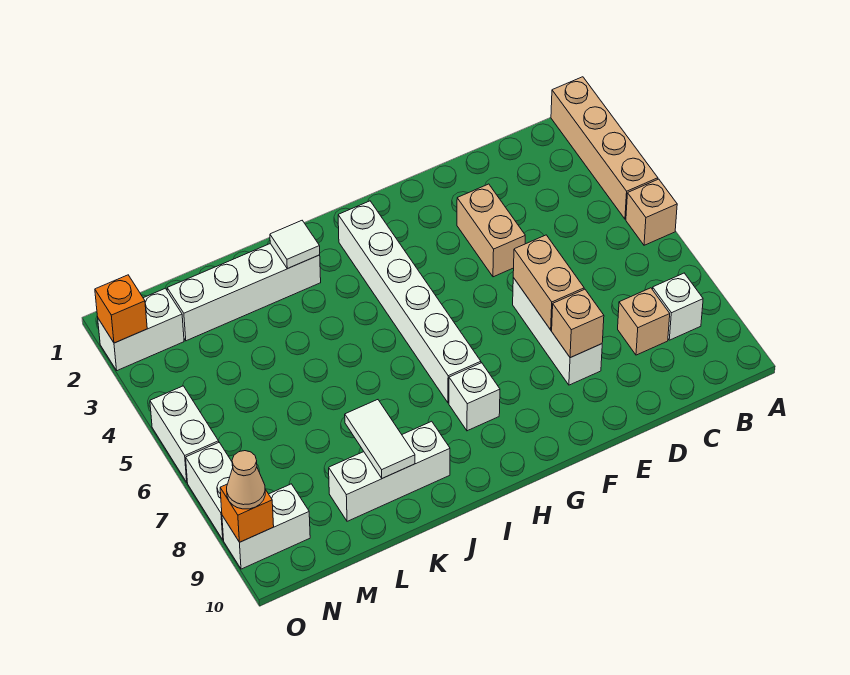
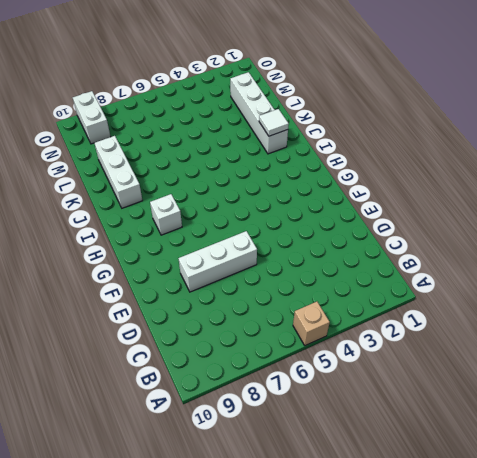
none -> tan 1x4 brick [551,77,658,219]
none -> white 1x1 brick [652,273,703,340]
none -> tan 1x1 brick [618,288,670,355]

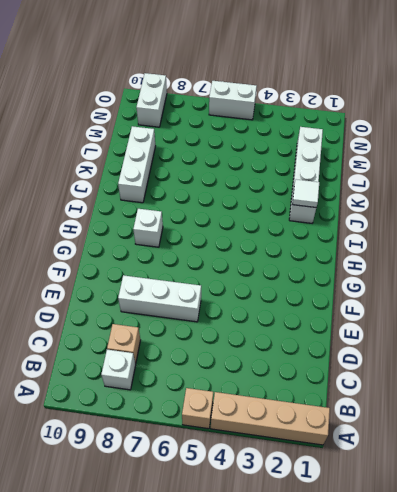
none -> tan 1x2 brick [457,184,525,277]
none -> white 1x6 brick [338,201,481,403]
none -> white 1x2 brick [98,288,184,371]

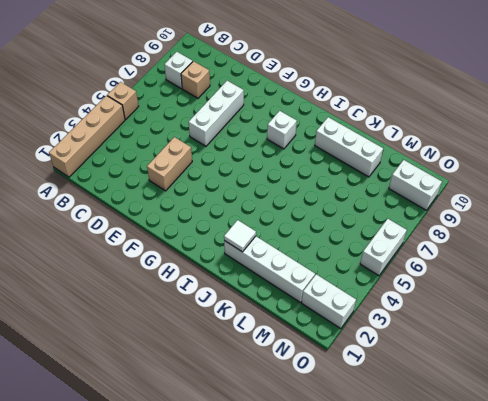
none -> white 1x6 brick [338,201,481,403]
none -> white 1x2 brick [186,443,233,540]
none -> tan 1x2 brick [513,235,584,330]

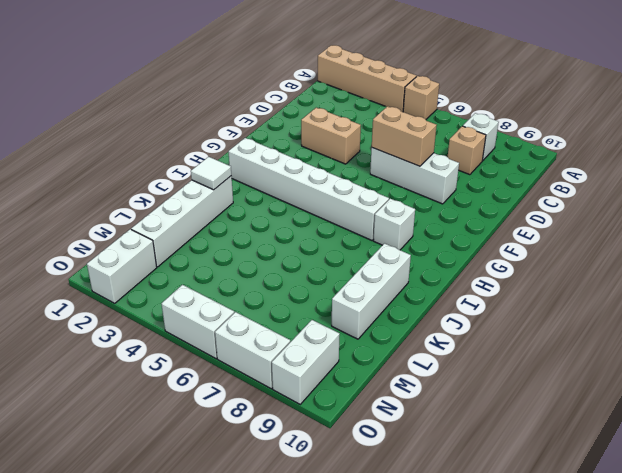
none -> tan 1x1 brick [552,289,604,358]
none -> white 1x2 tile [345,400,415,478]
none -> orange 1x1 brick [95,275,147,343]

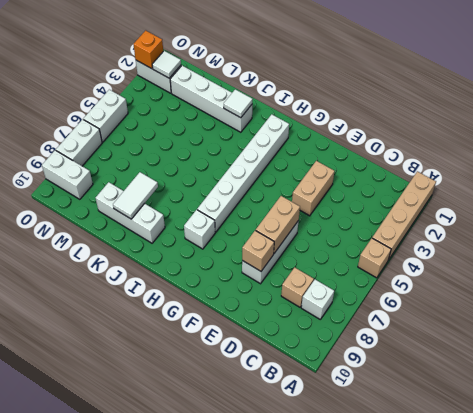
white 1x1 tile [152,51,181,78] -> none
none -> orange 1x1 brick [220,484,274,542]
none -> tan 1x1 cone [227,451,265,509]

